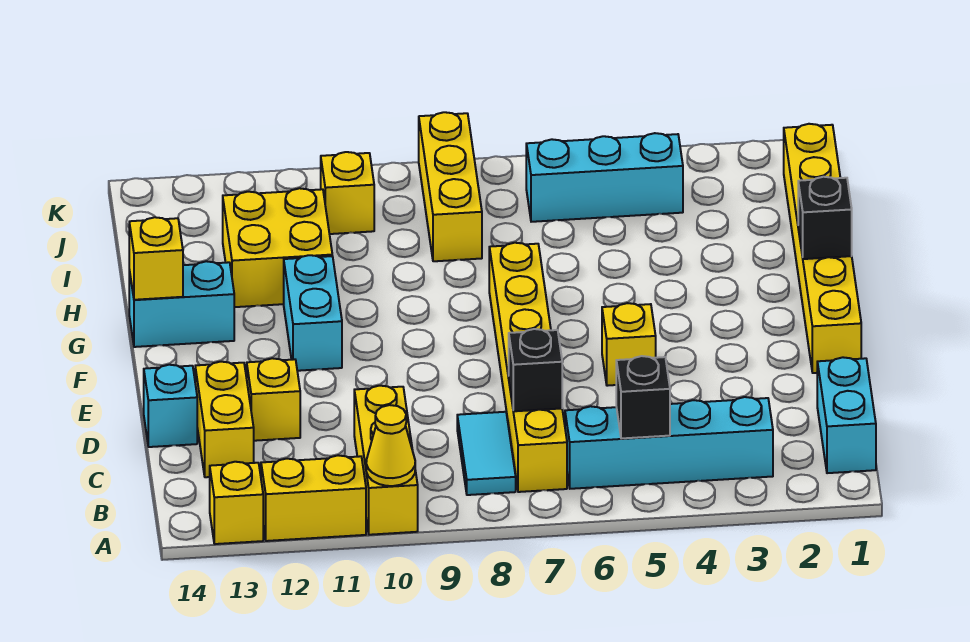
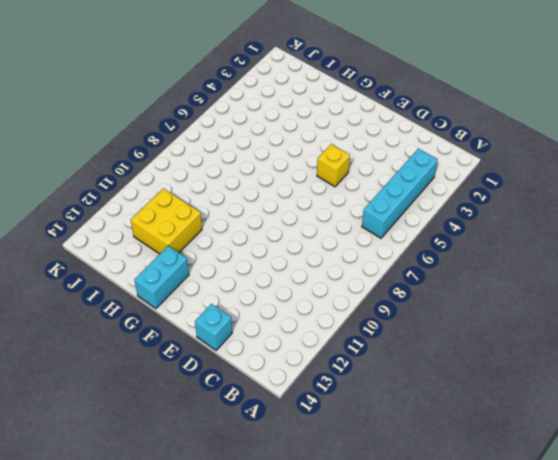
none -> yellow 1x3 brick [354,386,418,535]
none -> yellow 1x2 brick [261,455,366,541]
none -> yellow 1x1 brick [210,462,263,544]

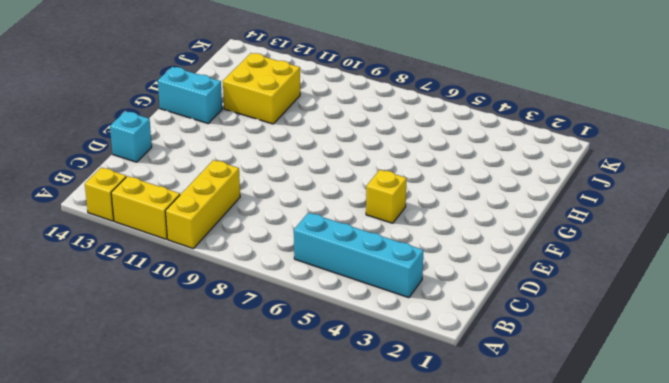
none -> cyan 1x2 brick [817,357,876,473]
none -> yellow 1x6 brick [489,243,567,492]
none -> cyan 1x2 tile [457,412,516,495]

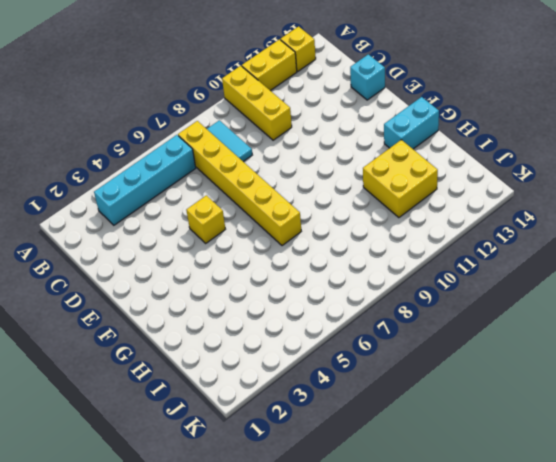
none -> cyan 1x2 brick [817,357,876,473]
none -> yellow 1x2 brick [195,362,254,477]
none -> yellow 1x1 brick [247,358,300,441]

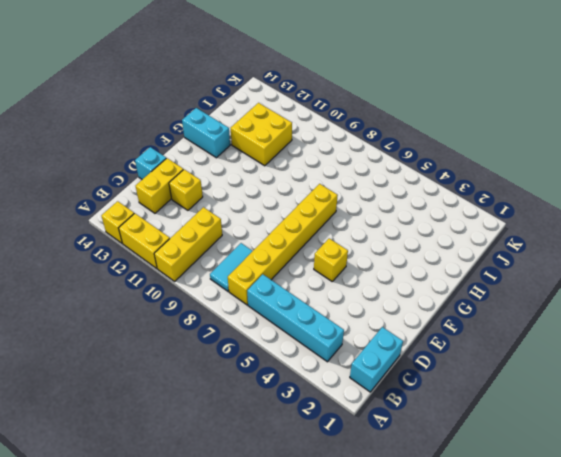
none -> yellow 1x6 brick [784,124,861,373]
none -> cyan 1x2 brick [284,255,342,371]
none -> yellow 1x3 brick [419,112,482,261]

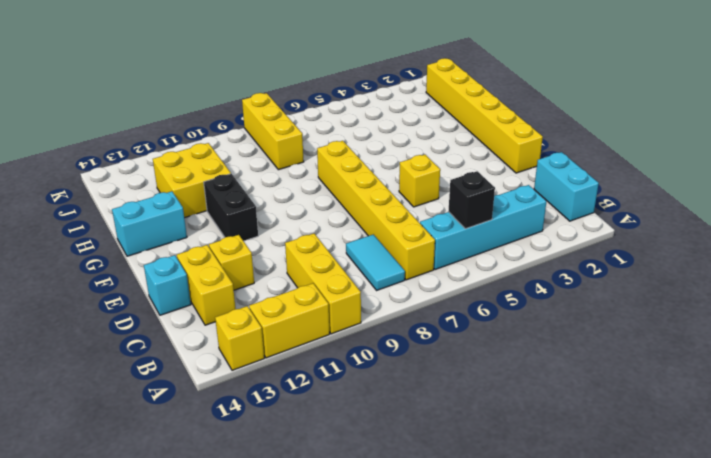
black 1x2 brick [204,174,258,241] -> cyan 1x2 brick [284,255,342,371]
none -> cyan 1x3 brick [526,133,683,222]
none -> yellow 1x1 brick [321,152,374,234]
none -> yellow 1x1 cone [366,405,415,486]

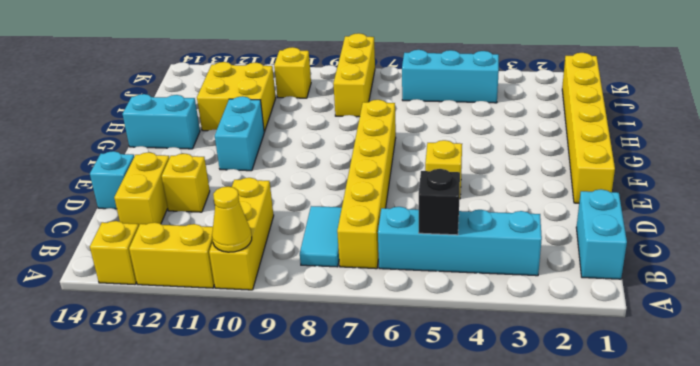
none -> black 1x1 brick [509,329,562,411]
none -> black 1x1 brick [798,177,852,259]
none -> yellow 1x1 brick [129,217,183,300]

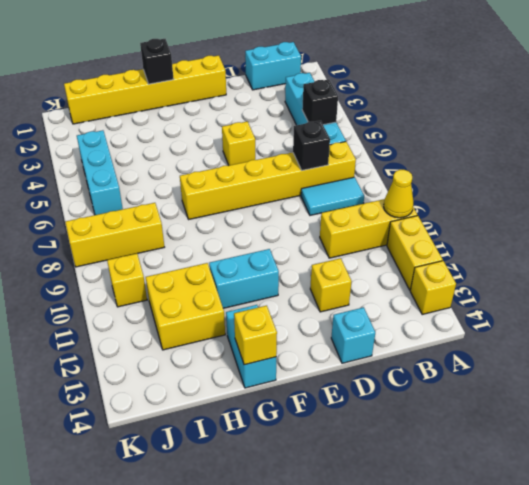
none -> yellow 1x2 brick [195,362,254,477]

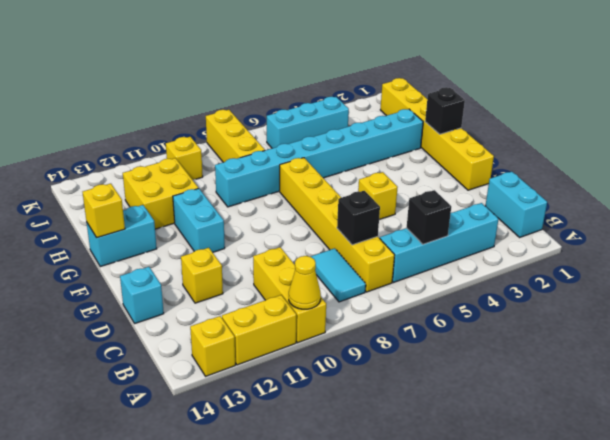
cyan 1x8 brick [215,109,423,207] -> none
none -> yellow 1x2 brick [195,362,254,477]

